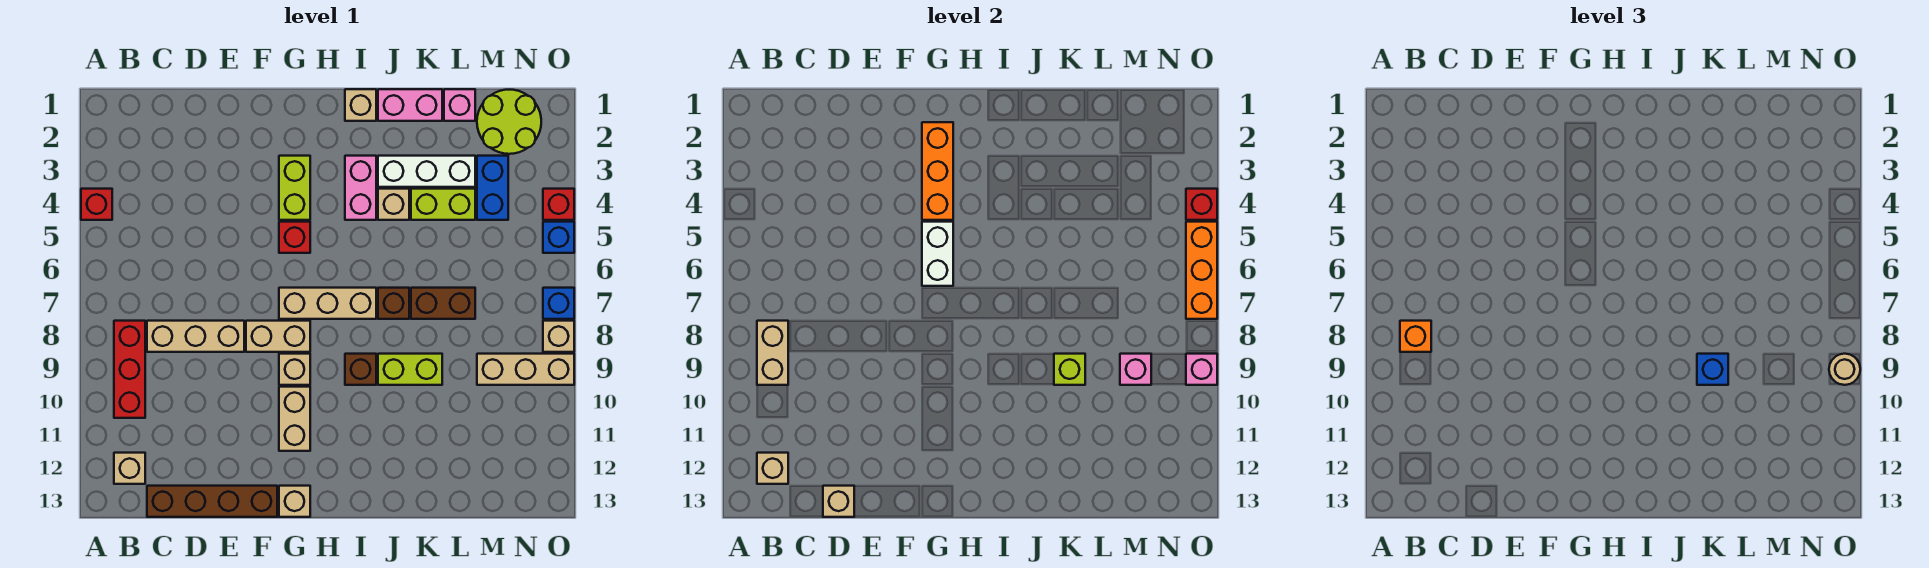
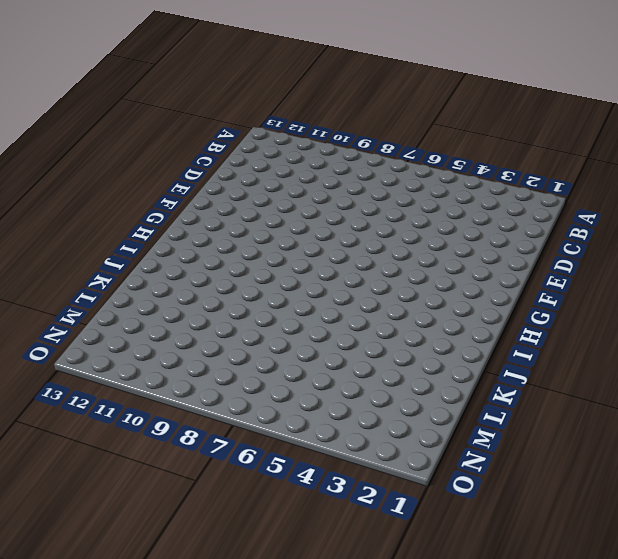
none -> red 1x1 brick [81,189,112,220]
none -> red 1x3 brick [114,321,145,418]
none -> tan 1x1 brick [114,453,145,484]
none -> tan 1x3 brick [147,321,244,352]

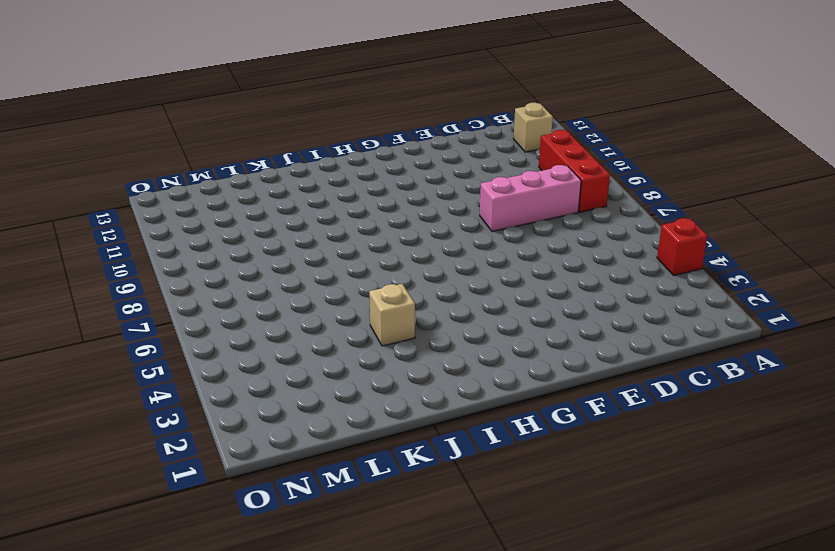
pink 1x3 brick [480,165,581,231] -> tan 1x3 brick [147,321,244,352]
none -> brown 1x4 brick [147,486,277,517]
none -> tan 1x2 brick [246,321,310,352]
none -> lime 1x2 brick [279,156,310,220]
none -> red 1x1 brick [279,222,310,253]

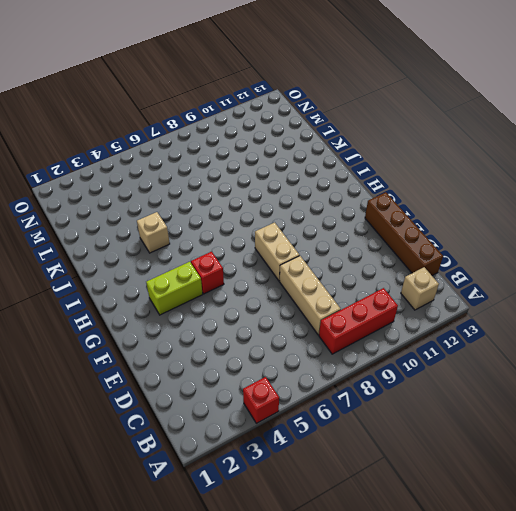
none -> tan 1x3 brick [279,288,376,319]
none -> tan 1x1 brick [279,354,310,385]
none -> tan 1x2 brick [279,387,310,451]
none -> tan 1x1 brick [279,486,310,517]

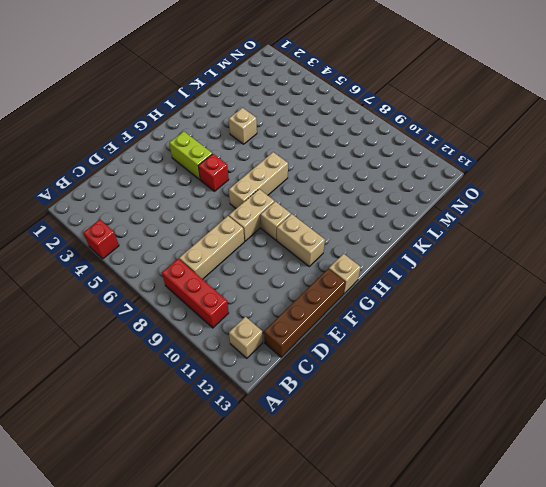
none -> tan 1x1 brick [345,89,376,121]
none -> pink 1x2 brick [345,156,376,220]
none -> brown 1x1 brick [345,354,376,385]
none -> pink 1x2 brick [378,89,442,121]

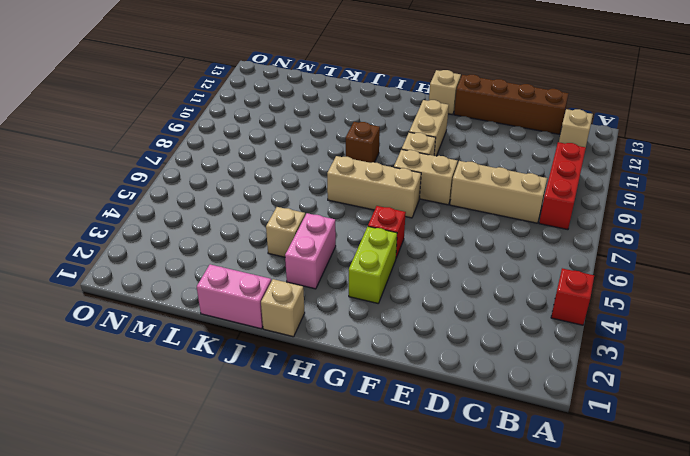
none -> white 1x3 brick [378,156,475,187]
none -> brown 1x1 brick [378,288,409,319]
none -> lime 1x2 brick [378,354,442,385]
none -> lime 1x2 brick [411,189,475,220]

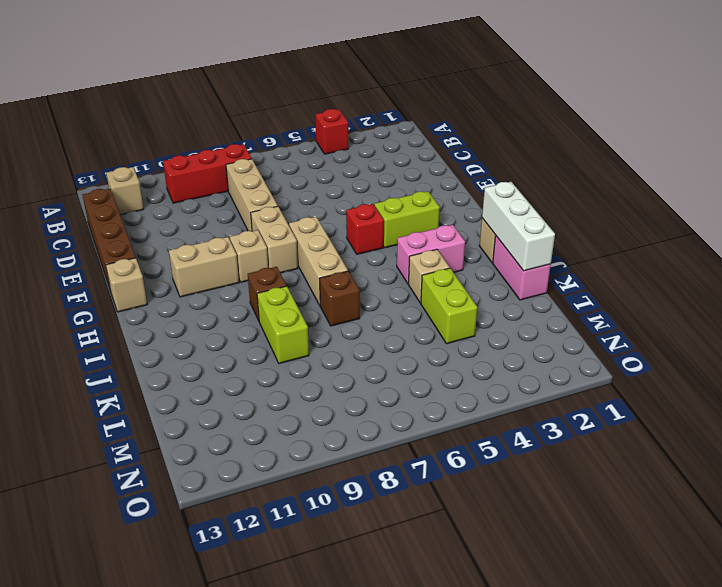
white 1x3 brick [482,182,555,271] -> white 1x3 brick moved to [378,156,475,187]
none -> brown 1x2 brick [411,288,475,319]
none -> pink 1x1 brick [444,89,475,121]
none -> lime 2x2 round brick [477,90,541,154]
none -> blue 1x2 brick [477,156,508,220]

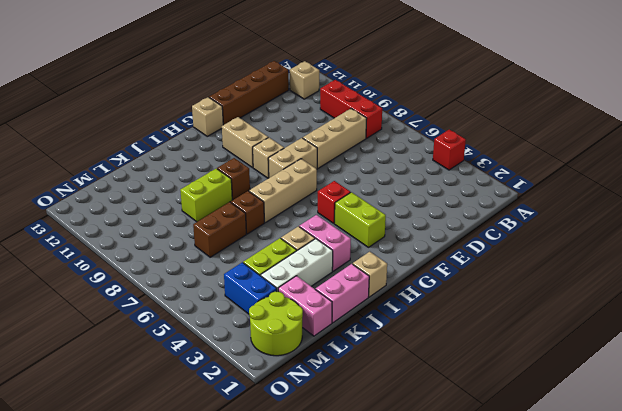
pink 1x2 brick [278,276,332,336] -> pink 1x1 brick [444,89,475,121]
none -> tan 1x3 brick [477,354,574,385]
none -> red 1x1 brick [543,189,574,220]
none -> blue 1x1 brick [543,222,574,253]
none -> blue 1x1 brick [543,288,574,319]

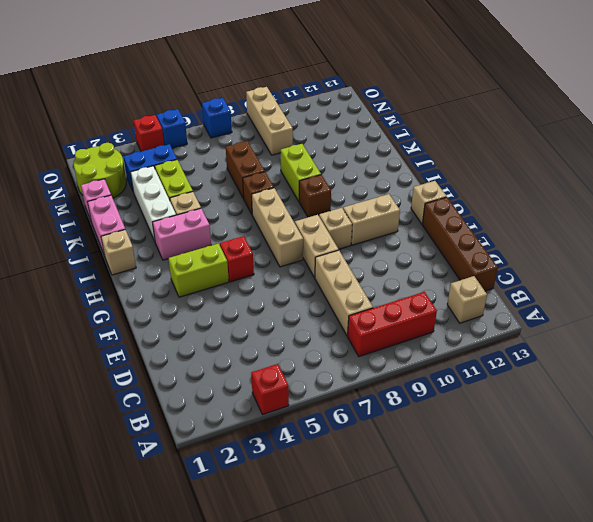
none -> tan 1x1 brick [543,321,574,352]
none -> tan 1x2 brick [757,321,788,385]
none -> tan 1x1 brick [757,453,788,484]
none -> tan 1x1 brick [823,486,854,517]

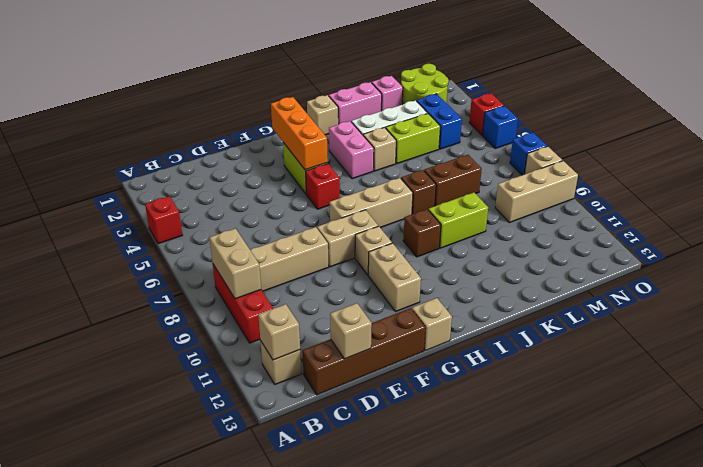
none -> white 1x2 brick [922,222,953,286]
none -> lime 1x1 brick [1054,354,1085,385]
none -> pink 1x1 brick [1120,354,1151,385]
none -> red 1x1 brick [1186,189,1217,220]

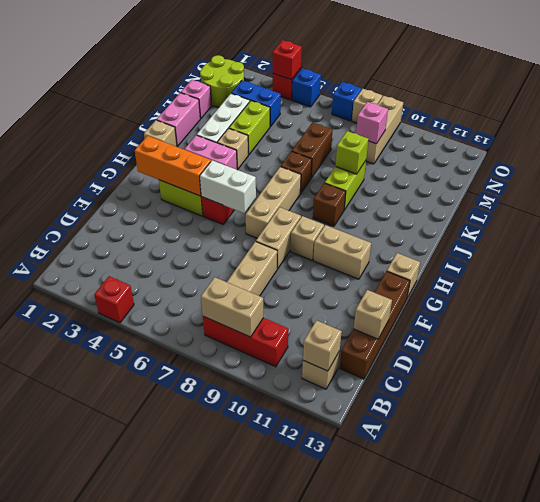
none -> orange 1x3 brick [1186,222,1217,319]
none -> pink 1x1 brick [1186,354,1217,385]
none -> orange 1x1 brick [1400,321,1431,352]
none -> blue 1x1 brick [1697,354,1728,385]

